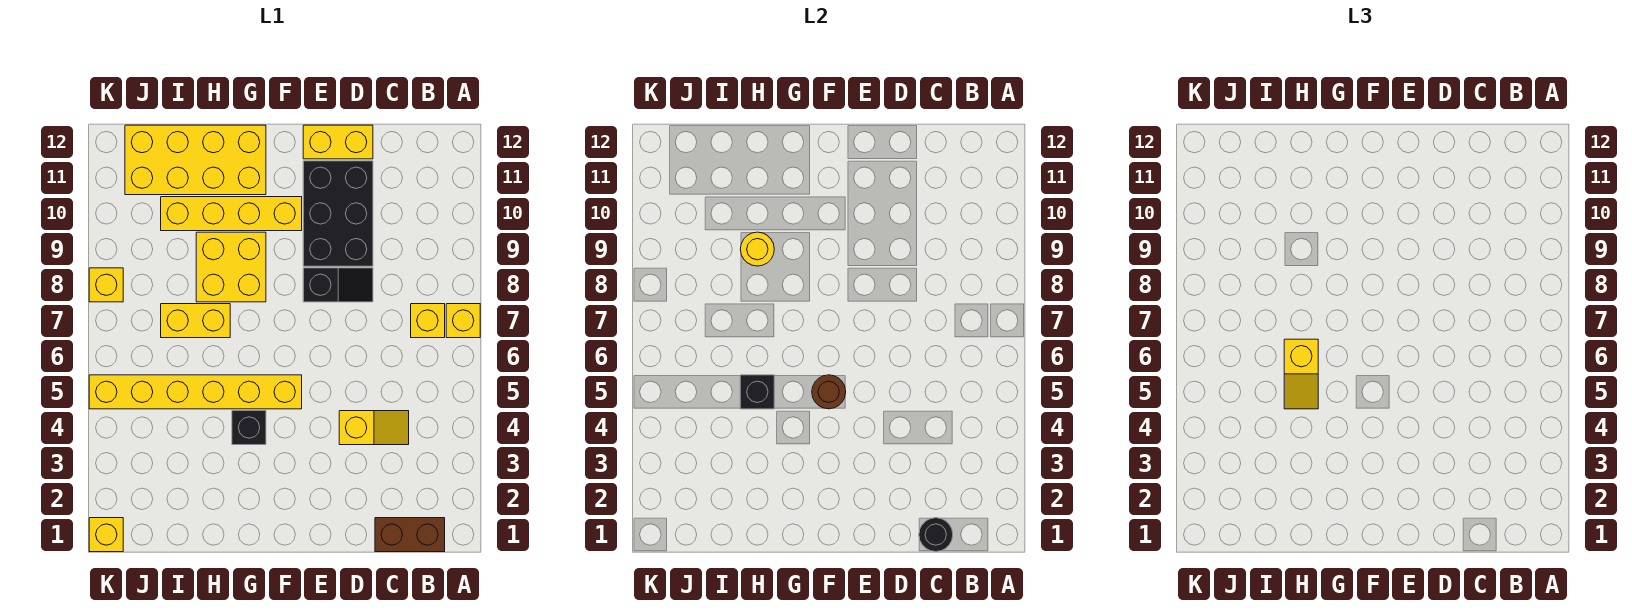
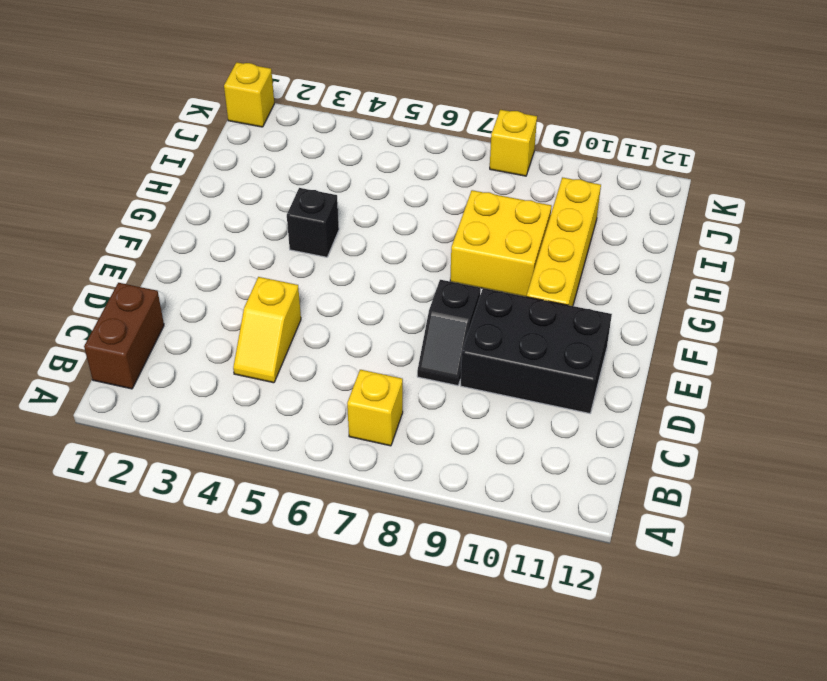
none -> yellow 1x1 brick [446,304,480,338]
none -> yellow 1x2 brick [303,125,373,159]
none -> yellow 1x6 brick [89,375,302,409]

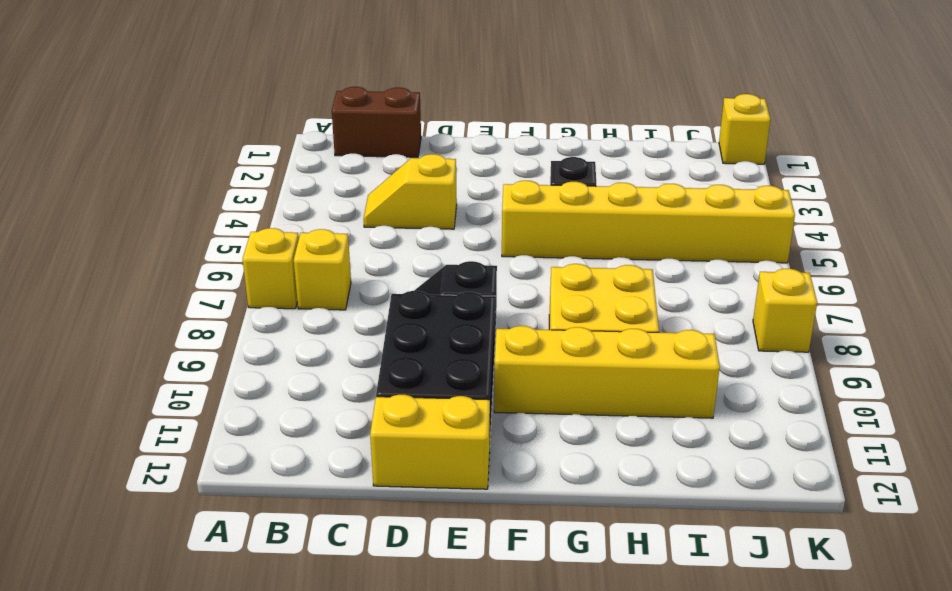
none -> yellow 2x4 brick [125,125,266,195]
none -> yellow 1x2 brick [161,304,230,338]
none -> black 1x1 round brick [919,518,953,552]

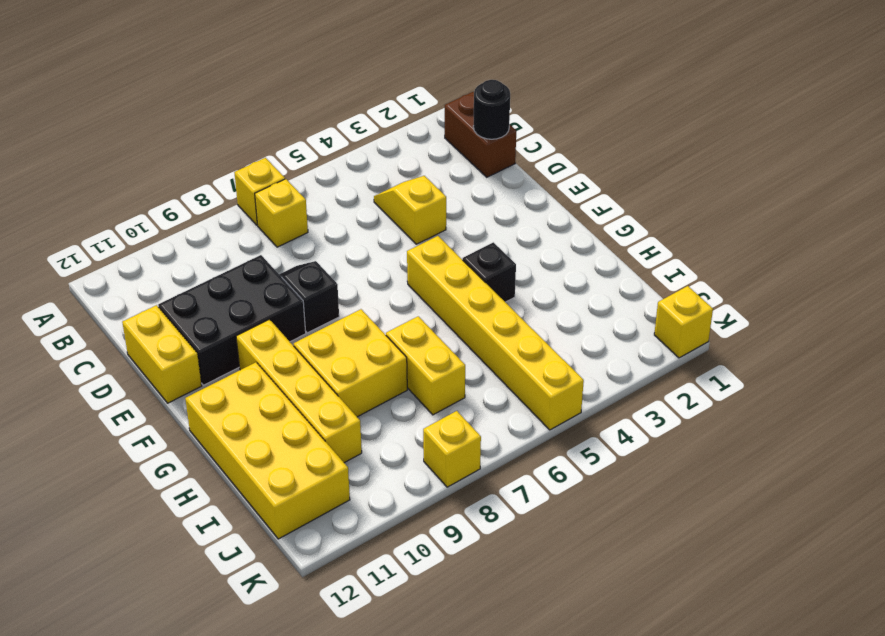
none -> brown 1x1 round brick [812,375,846,409]
none -> black 1x1 brick [740,375,774,409]
none -> yellow 1x1 round brick [740,232,774,266]

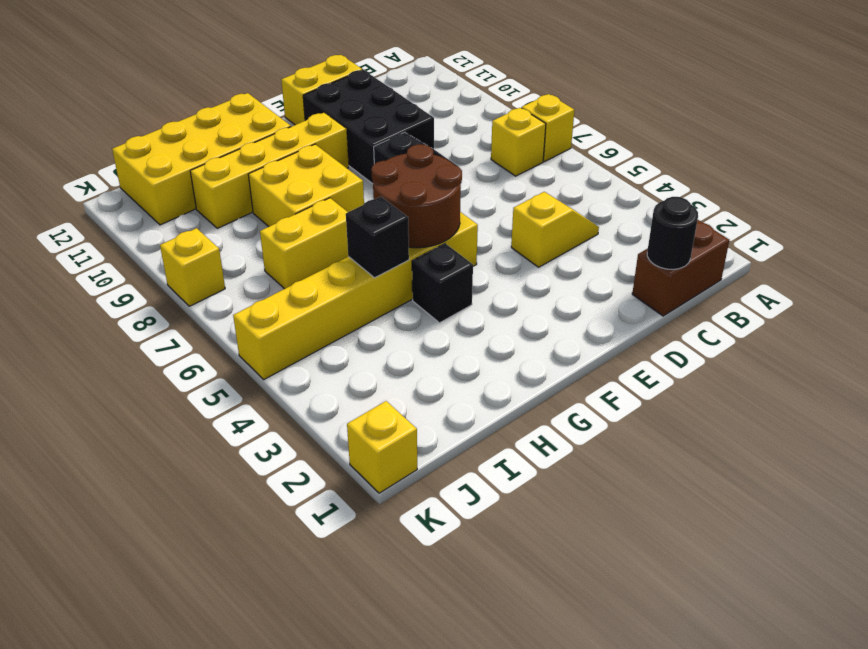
brown 2x2 round brick [371,144,462,248] -> brown 1x1 round brick [812,375,846,409]
none -> yellow 1x1 round brick [740,232,774,266]
none -> yellow 1x2 slope [1284,339,1318,409]

